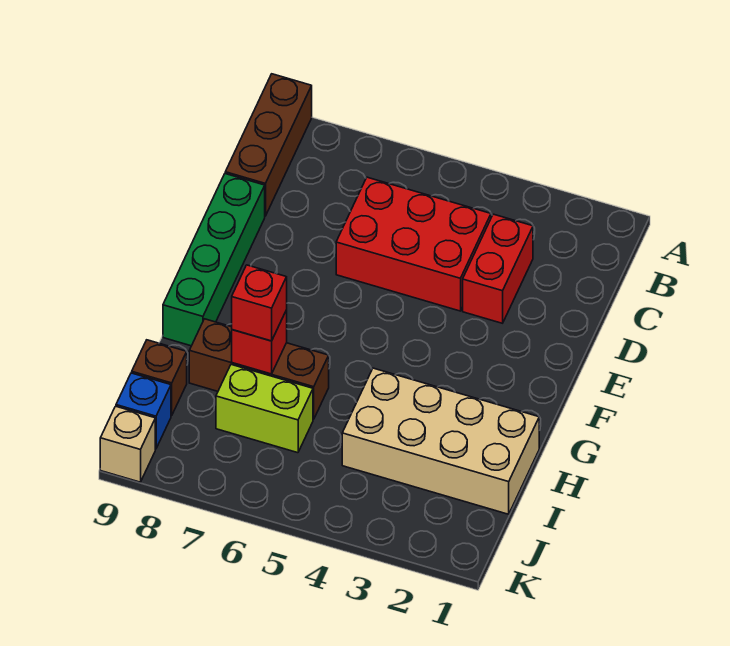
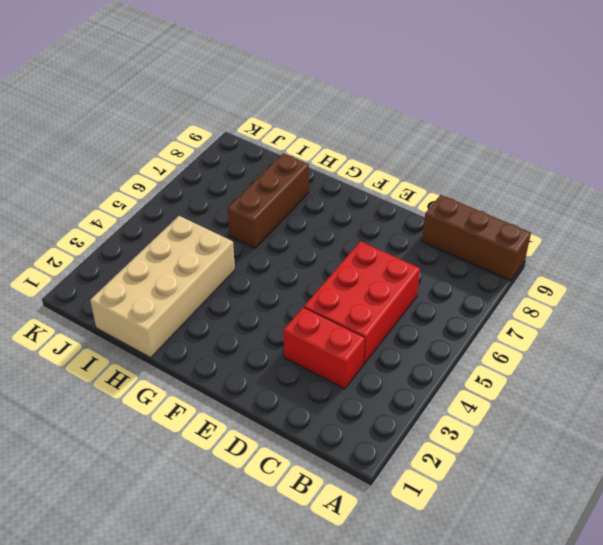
none -> green 1x4 brick [163,174,265,346]
none -> lime 1x2 brick [216,365,313,453]
none -> brown 1x1 brick [132,340,187,416]

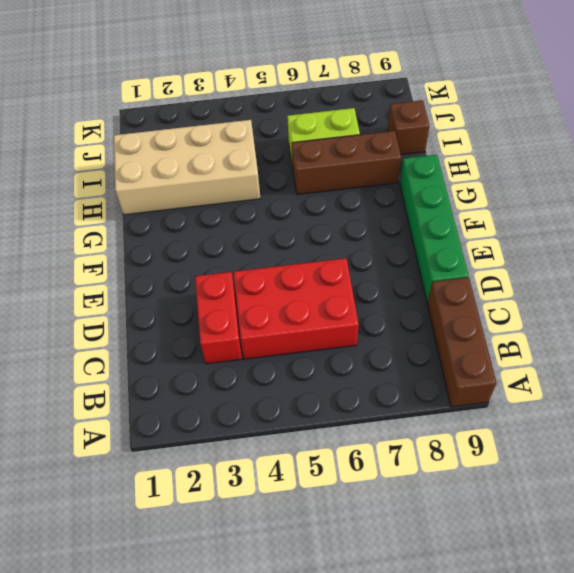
none -> blue 1x1 brick [116,373,171,449]
none -> tan 1x1 brick [100,406,155,482]
none -> red 1x1 brick [232,310,287,374]

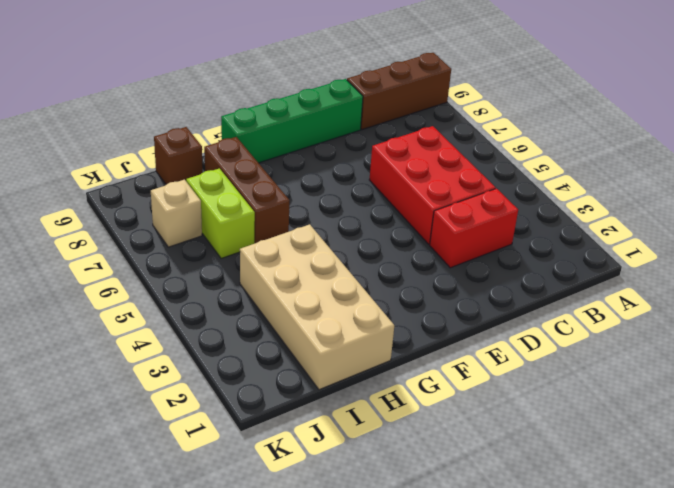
tan 1x1 brick [151,180,202,247] -> tan 1x1 brick moved to [100,406,155,482]
none -> blue 1x1 brick [116,373,171,449]
none -> red 1x1 brick [232,310,287,374]
none -> red 1x1 brick [232,265,287,341]

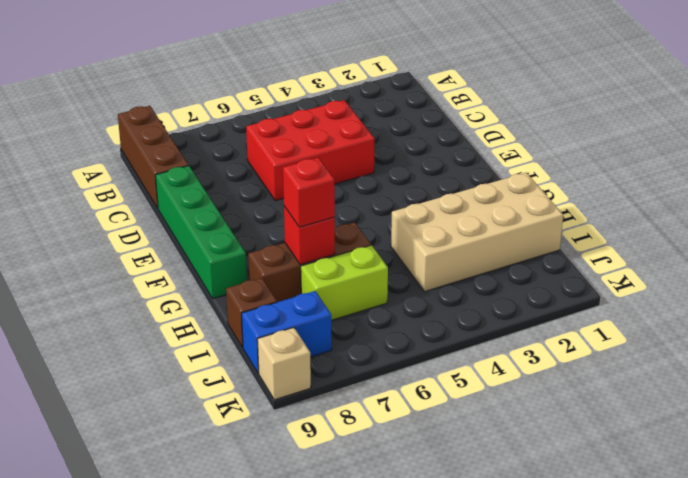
blue 1x2 brick [242,291,332,373] -> blue 1x1 brick [116,373,171,449]
none -> red 1x2 brick [463,214,533,323]

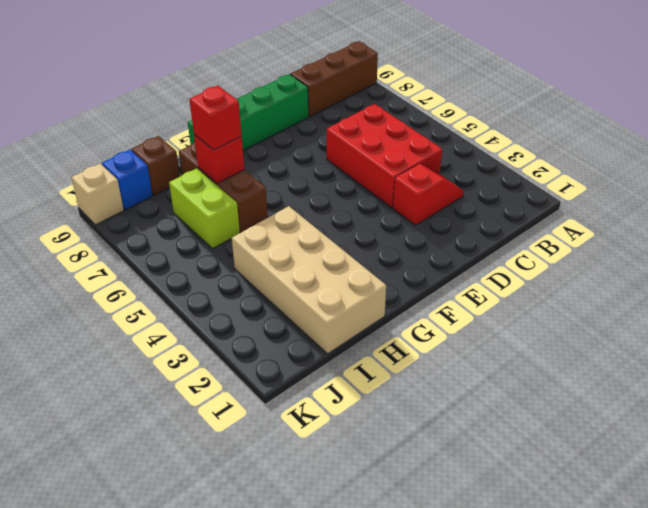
red 1x2 slope [393,164,464,225] -> red 1x2 brick [463,214,533,323]

